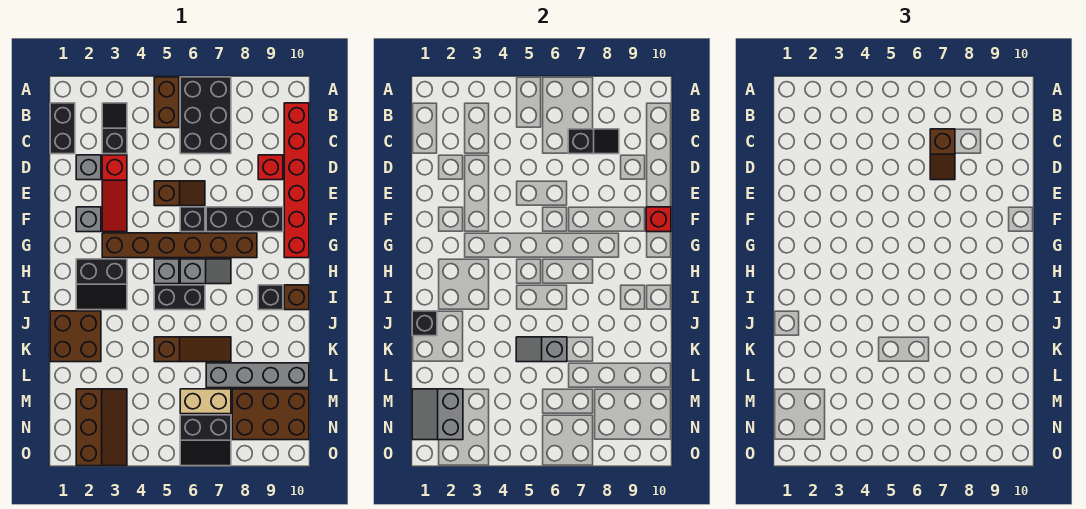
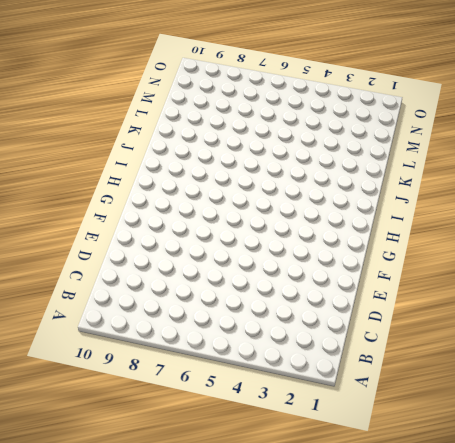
none -> brown 1x2 brick [154,77,179,128]
none -> black 2x3 brick [180,77,231,154]
none -> black 1x2 brick [50,103,75,154]
none -> black 1x2 slope [102,103,127,154]

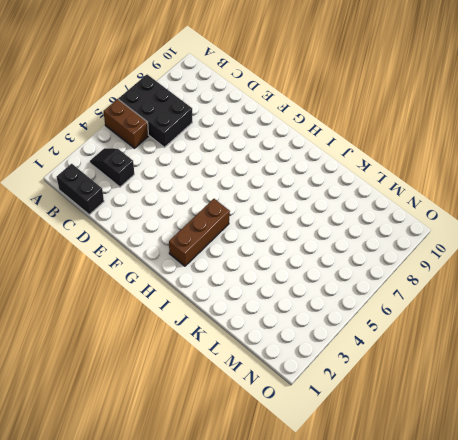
brown 1x3 brick [169,199,230,266] -> black 2x2 slope [76,259,127,310]
none -> red 1x6 brick [284,103,309,258]
none -> grey 1x1 brick [76,155,101,180]
none -> red 1x3 slope [102,155,127,232]
none -> red 1x1 brick [258,155,283,180]

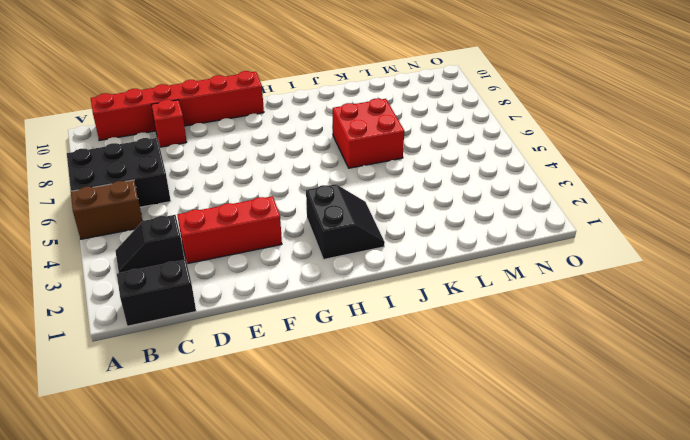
red 1x3 brick [177,196,282,264] -> red 1x3 slope [102,155,127,232]
red 2x2 brick [333,98,404,168] -> brown 1x3 slope [154,337,231,362]
none -> grey 1x1 brick [76,155,101,180]
none -> brown 1x2 slope [154,181,205,206]
none -> grey 1x1 brick [76,207,101,232]
none -> black 1x1 brick [180,207,205,232]

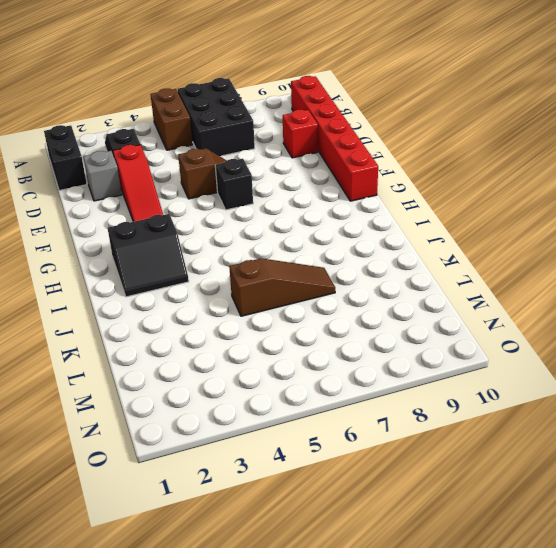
none -> grey 1x1 brick [76,207,101,232]
none -> black 1x3 brick [206,207,283,232]
none -> brown 1x6 brick [102,233,257,258]
none -> grey 1x1 brick [154,259,179,284]

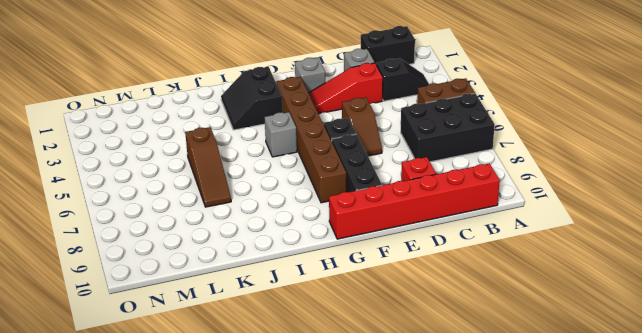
none -> grey 1x2 slope [180,259,231,284]
none -> black 1x2 brick [154,285,205,310]
none -> black 1x1 brick [258,285,283,310]
none -> brown 1x1 brick [284,285,309,310]

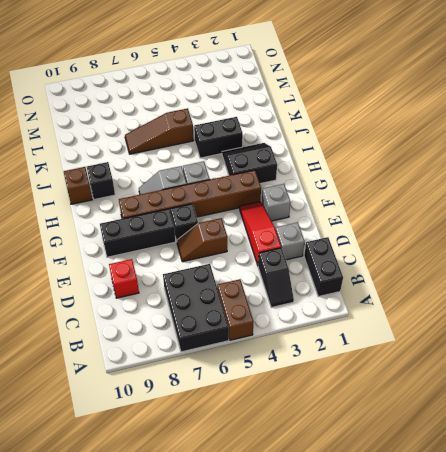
black 1x2 brick [194,117,243,158] -> black 1x2 brick moved to [154,285,205,310]
none -> red 1x6 brick [284,103,309,258]
none -> brown 2x2 brick [50,311,101,362]
none -> grey 1x4 brick [206,363,309,388]
none -> brown 2x3 slope [76,389,127,466]

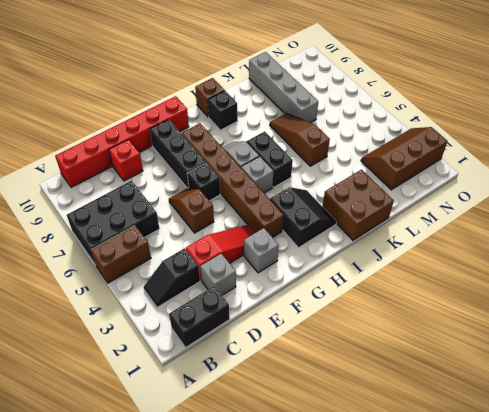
none -> tan 1x2 brick [180,389,231,414]
none -> brown 2x3 brick [232,389,309,440]
none -> black 2x2 slope [180,415,231,466]
none -> black 1x2 slope [568,129,619,154]

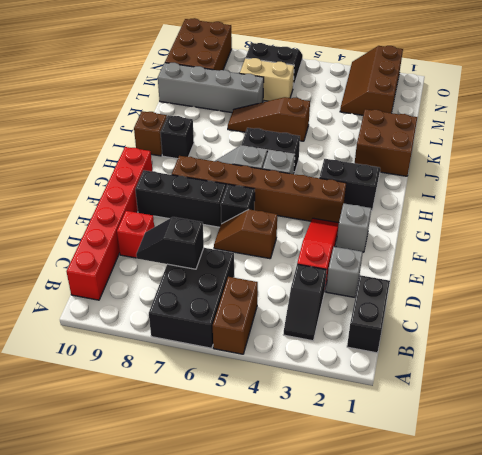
brown 2x3 brick [165,18,232,71] -> brown 2x3 brick turned to [232,389,309,440]
none -> red 1x1 brick [646,207,671,232]
none -> black 1x1 brick [412,311,437,336]
none -> grey 1x2 slope [516,337,567,362]
none -> grey 2x2 slope [412,389,463,440]

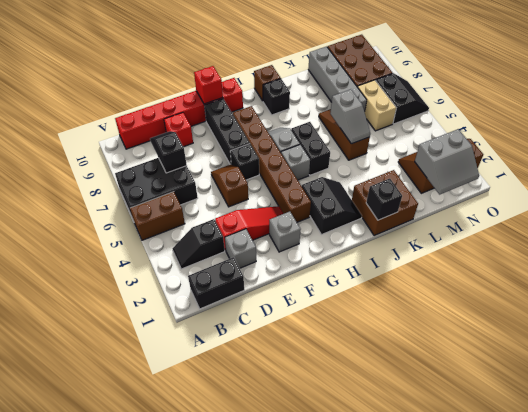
none -> brown 1x2 slope [930,129,955,180]

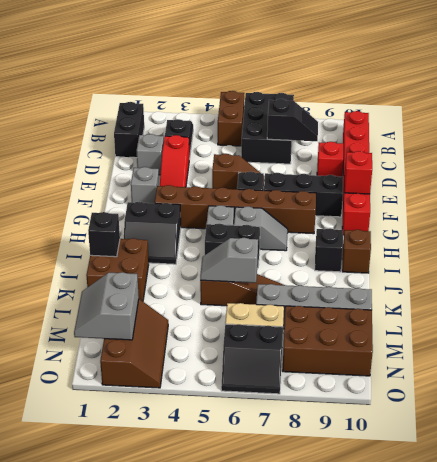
none -> brown 1x2 slope [930,129,955,180]

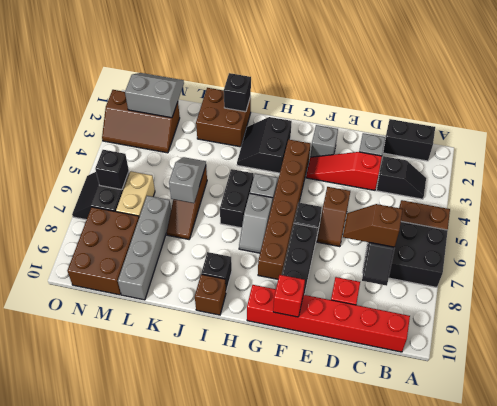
black 1x1 brick [95,150,129,190] -> none

